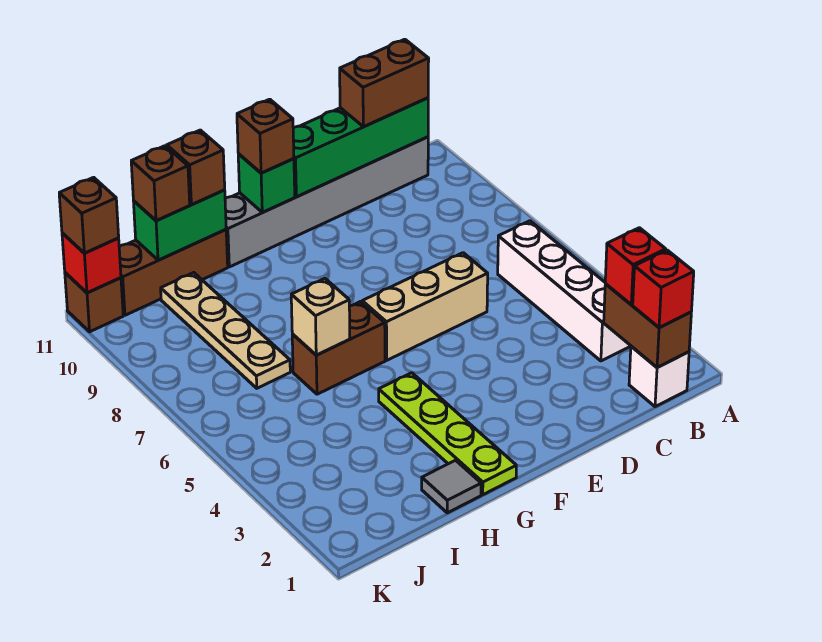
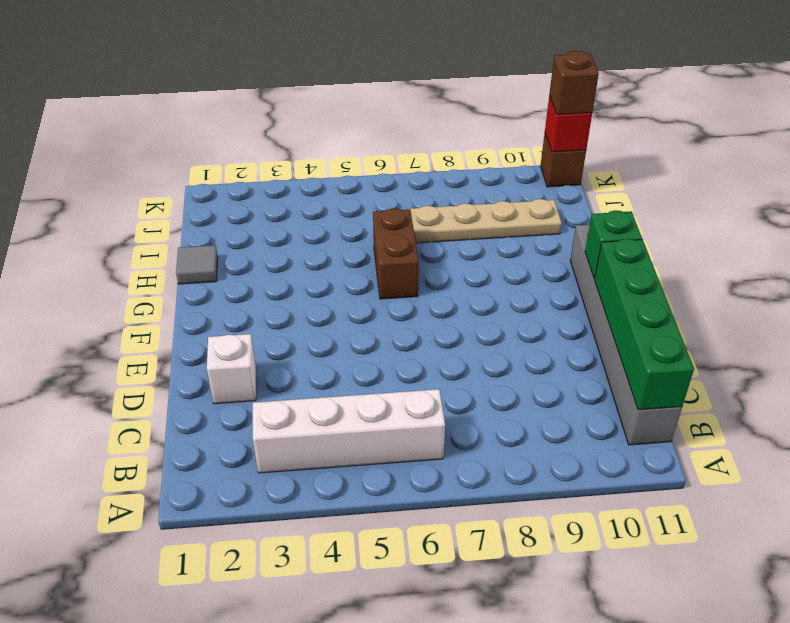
white 1x1 brick [207,334,256,404] -> white 1x1 brick moved to [629,346,689,407]
none -> tan 1x3 brick [362,253,488,360]
none -> lime 1x4 plate [379,373,516,495]
none -> brown 1x3 brick [119,229,228,315]

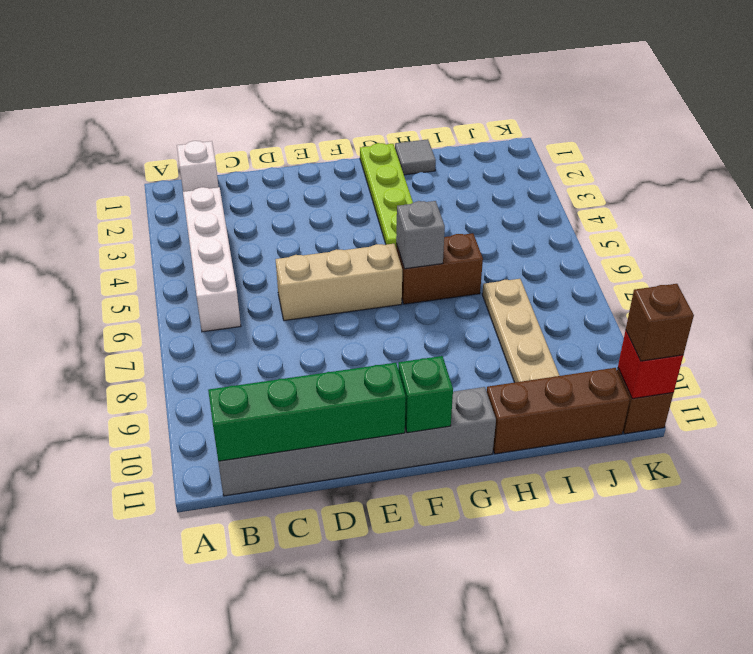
grey 1x1 brick [396,201,445,269] -> none
none -> brown 1x2 brick [604,284,691,368]
none -> tan 1x1 brick [291,279,350,355]
none -> green 1x2 brick [134,190,226,260]

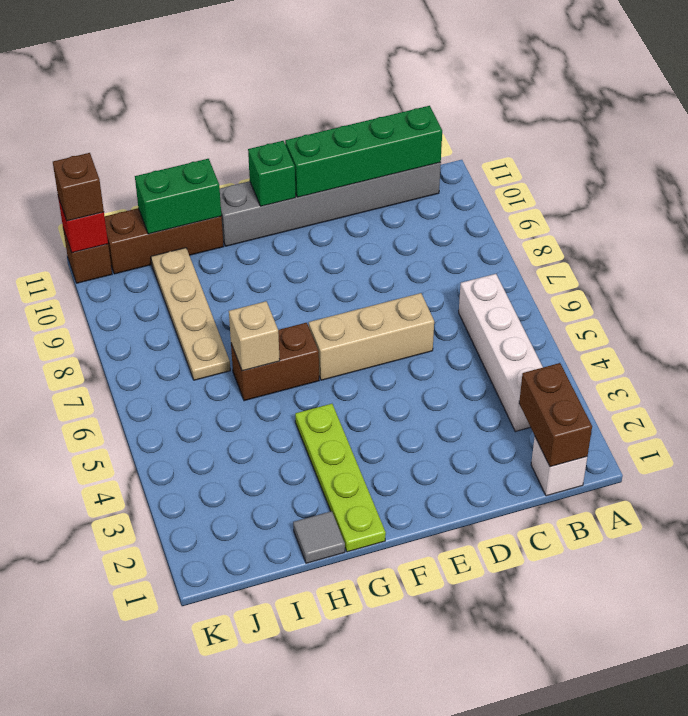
none -> red 1x1 brick [633,250,694,328]
none -> red 1x1 brick [605,228,666,305]
none -> brown 1x2 brick [340,39,429,127]

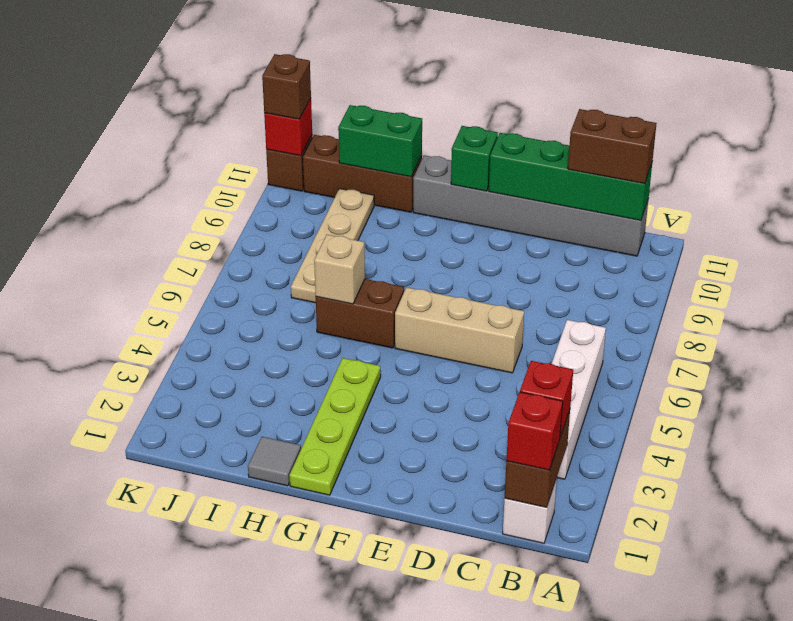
none -> brown 1x1 brick [237,99,294,173]
none -> brown 1x1 brick [167,130,225,205]
none -> brown 1x1 brick [131,146,190,221]

